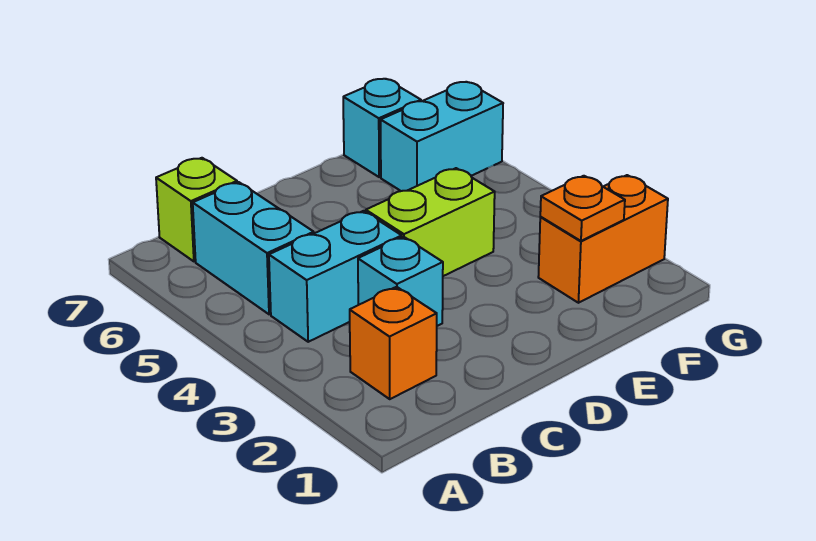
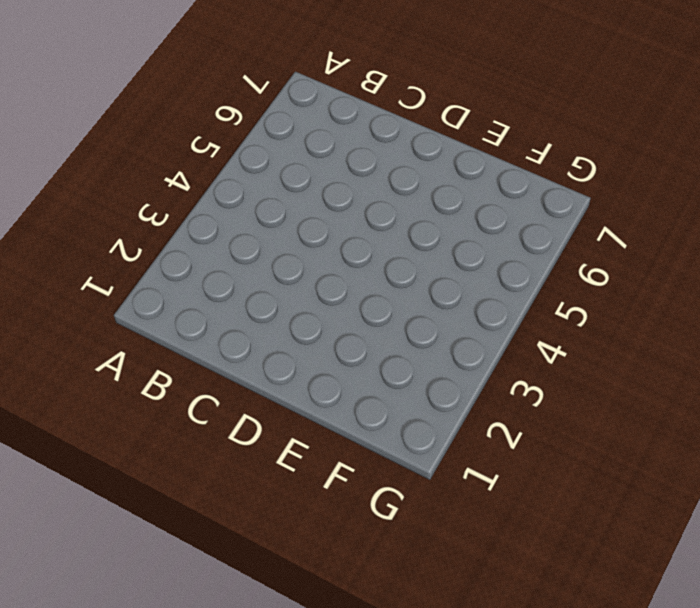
none -> orange 1x1 brick [350,287,437,399]
none -> cyan 1x2 brick [269,211,402,342]

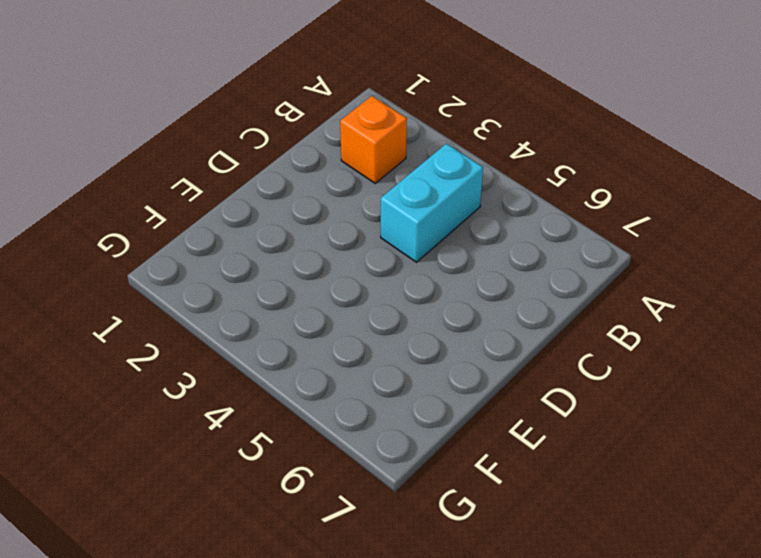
none -> cyan 1x2 brick [193,182,314,314]
none -> lime 1x1 brick [156,158,237,261]

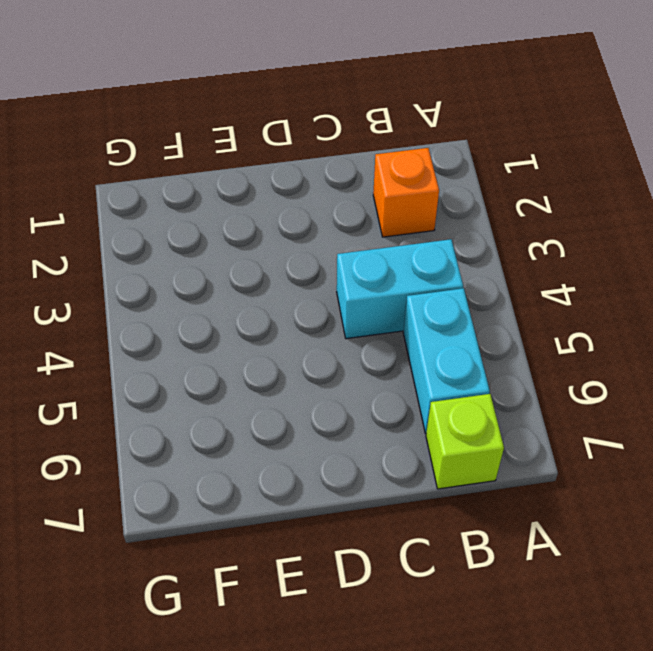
none -> cyan 1x1 brick [358,237,443,326]
none -> lime 1x2 brick [366,168,495,276]

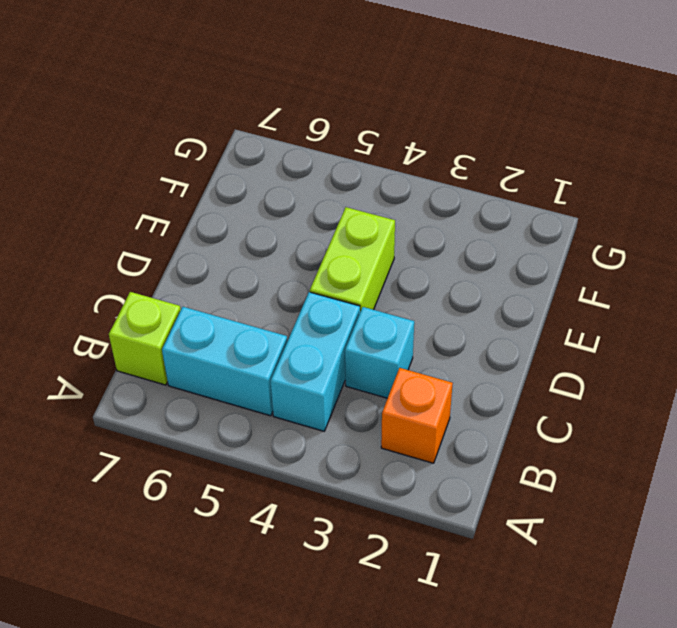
none -> orange 1x2 brick [538,175,668,303]
none -> cyan 1x2 brick [381,82,503,191]

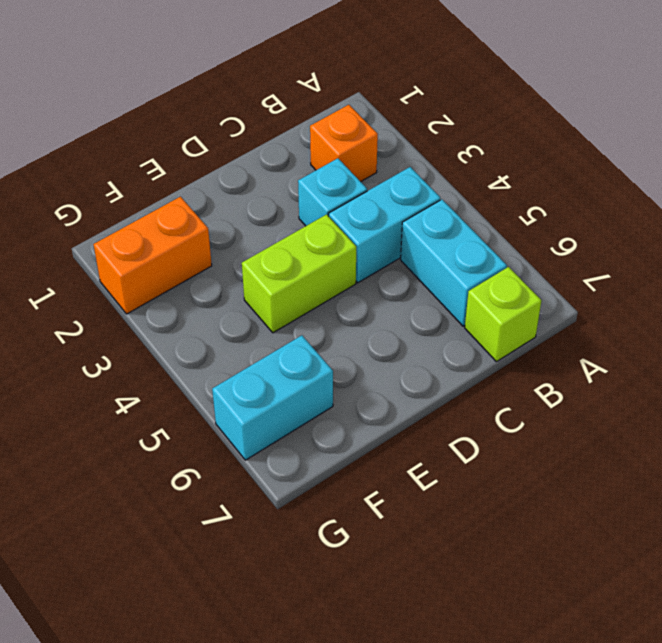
none -> cyan 1x1 brick [343,79,421,177]
none -> orange 1x1 plate [540,176,625,241]

